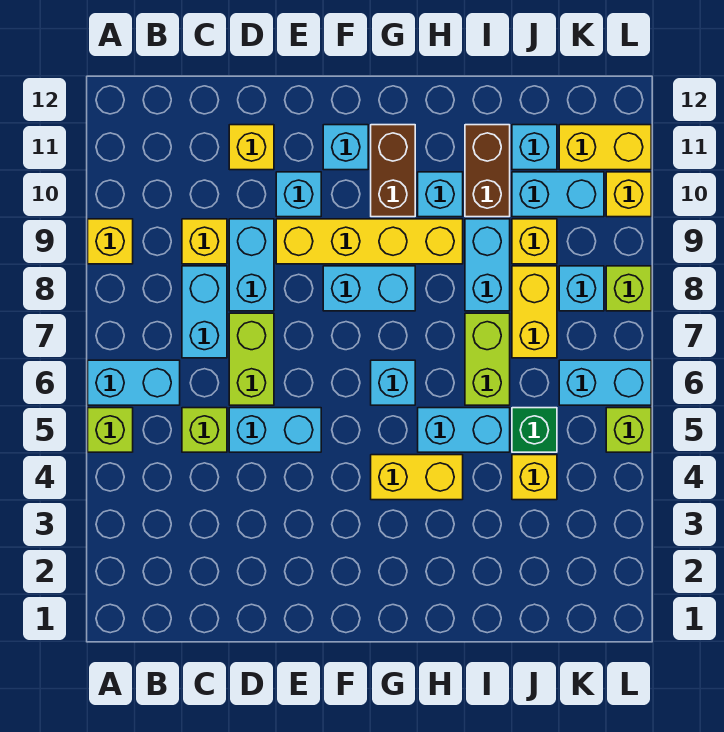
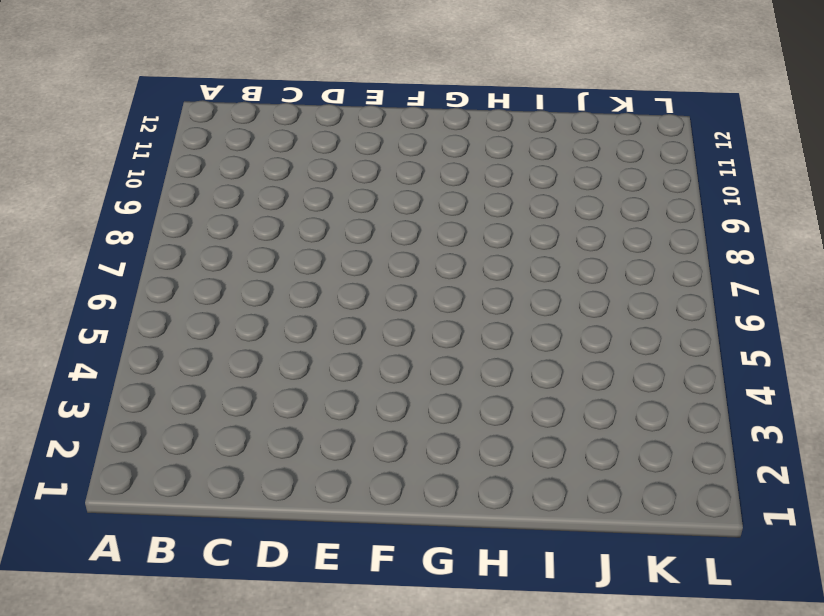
none -> lime 1x1 brick [88,408,133,452]
none -> cyan 1x2 brick [88,360,180,405]
none -> yellow 1x1 brick [88,219,133,264]
none -> lime 1x1 brick [182,408,227,452]

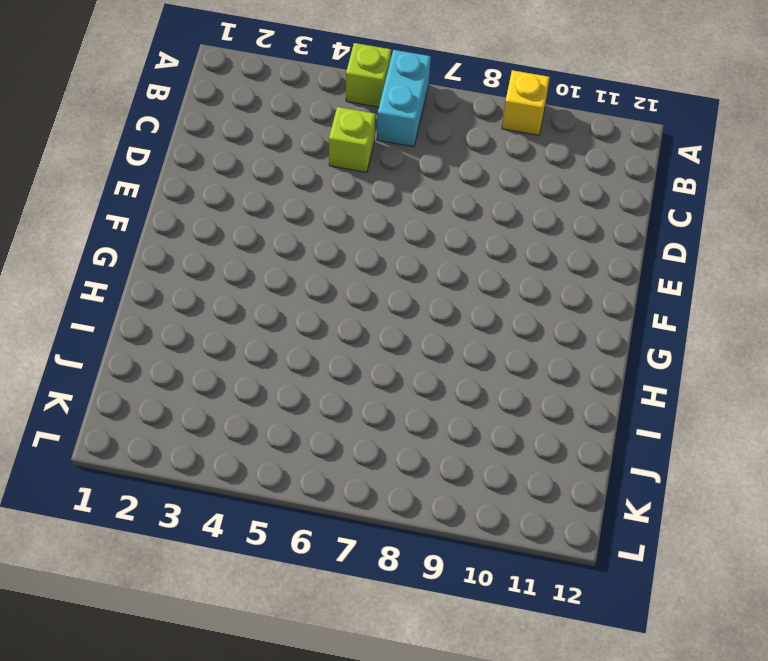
none -> cyan 1x2 brick [182,266,227,358]
none -> yellow 1x1 brick [182,219,227,264]
none -> cyan 1x2 brick [229,408,321,452]
none -> lime 1x2 brick [229,313,274,405]

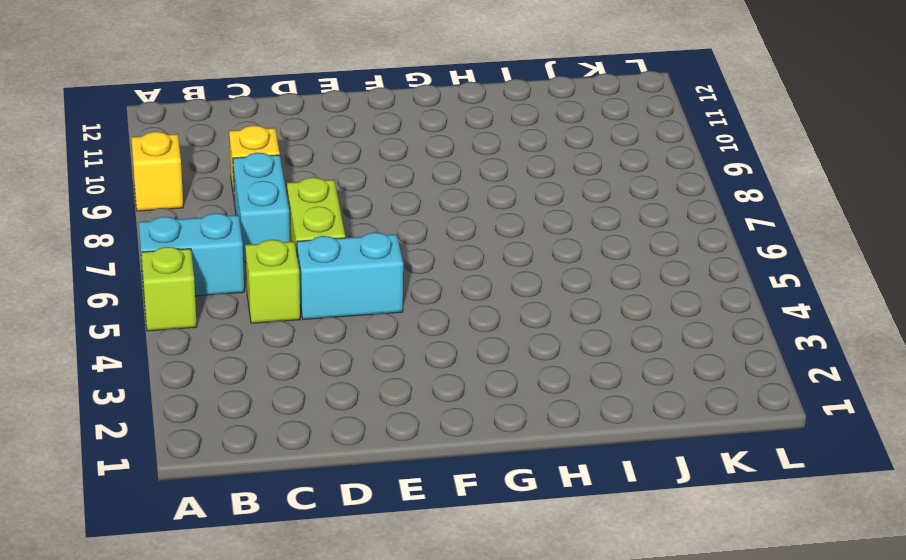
none -> cyan 1x2 brick [229,219,274,311]
none -> yellow 1x1 brick [229,125,274,170]
none -> yellow 1x4 brick [276,219,463,264]
none -> cyan 1x1 brick [276,172,321,217]

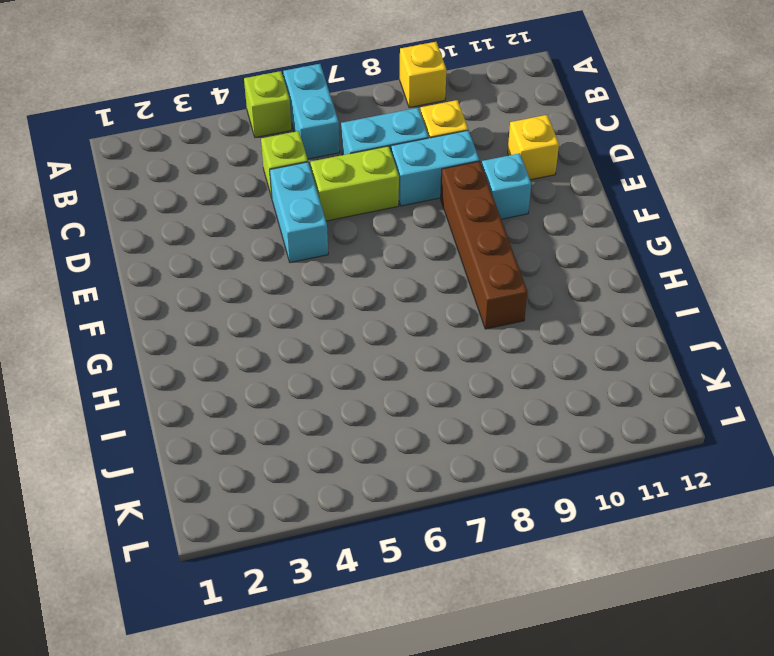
brown 1x4 brick [441,161,527,329] -> yellow 1x4 brick [276,219,463,264]
none -> cyan 1x2 brick [323,266,415,311]
none -> cyan 1x1 brick [323,125,368,170]
none -> yellow 1x2 brick [371,455,463,500]
none -> cyan 1x1 brick [371,360,415,405]

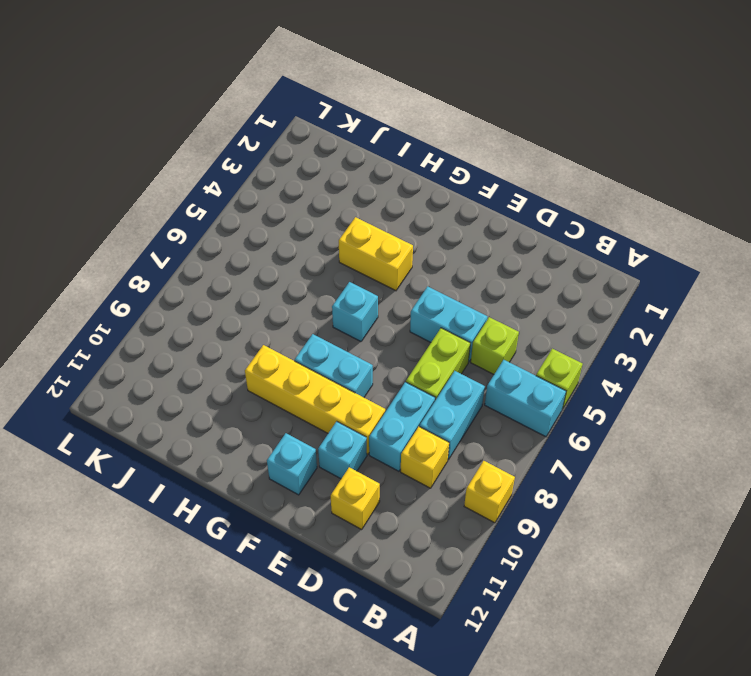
none -> brown 1x2 brick [371,125,415,217]
none -> cyan 1x2 brick [418,408,510,452]
none -> cyan 1x1 brick [418,172,463,217]
none -> lime 1x2 brick [465,313,510,405]

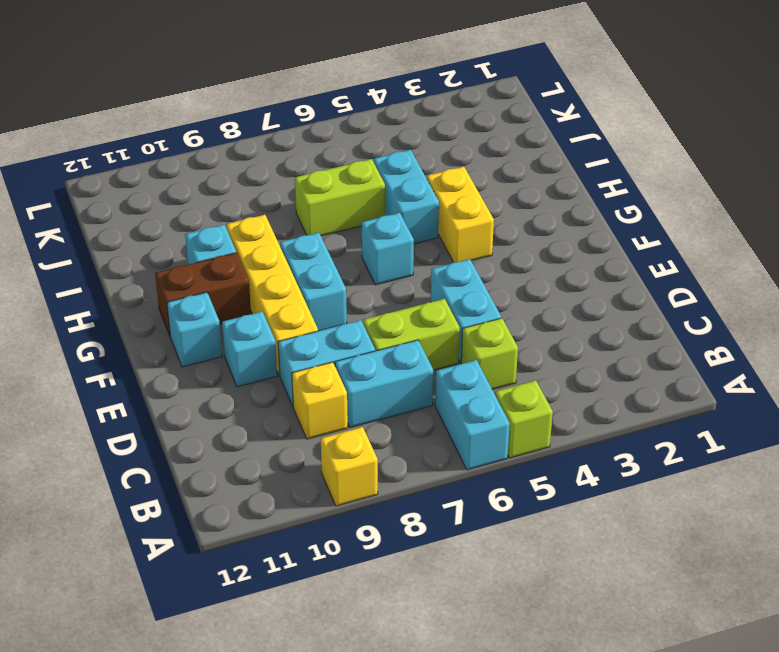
none -> yellow 1x1 brick [229,125,274,170]
none -> cyan 1x2 brick [465,219,510,311]
none -> brown 1x2 brick [465,125,510,217]
none -> yellow 1x1 brick [512,455,557,500]

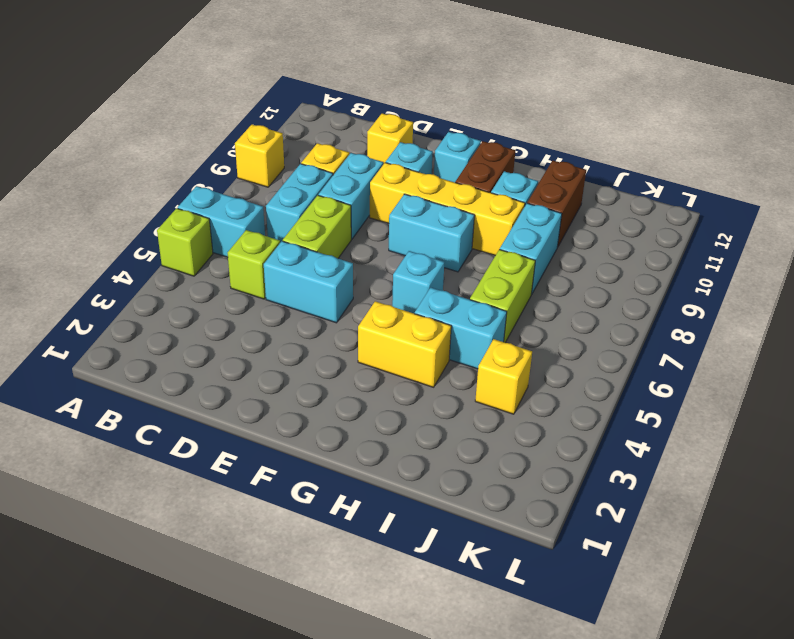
none -> green 1x1 brick [512,408,557,452]
none -> yellow 1x2 brick [512,266,557,358]
none -> yellow 1x1 brick [512,219,557,264]
none -> cyan 1x2 brick [512,172,604,217]

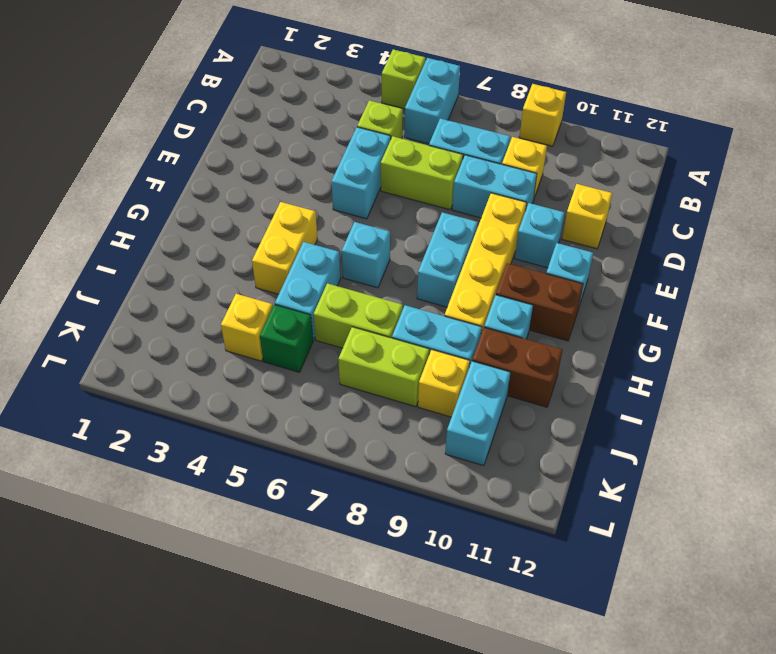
lime 1x2 brick [338,327,429,407] -> yellow 1x2 brick [512,266,557,358]
none -> cyan 1x1 brick [512,125,557,170]
none -> cyan 1x2 brick [559,360,651,405]
none -> cyan 1x1 brick [559,266,604,311]
none -> yellow 1x2 brick [559,125,651,170]

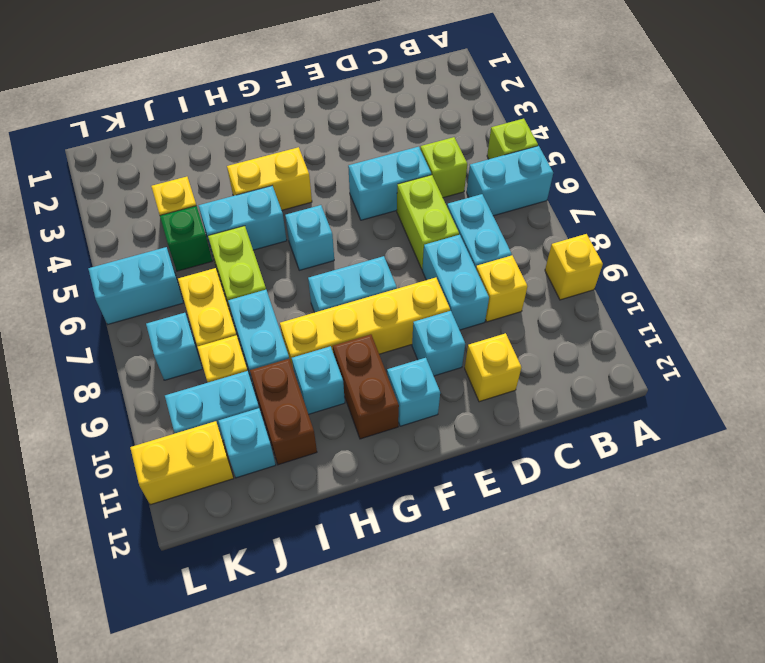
none -> lime 1x1 brick [606,408,651,452]
none -> lime 1x1 brick [606,266,651,311]
none -> yellow 1x1 brick [606,172,651,217]

